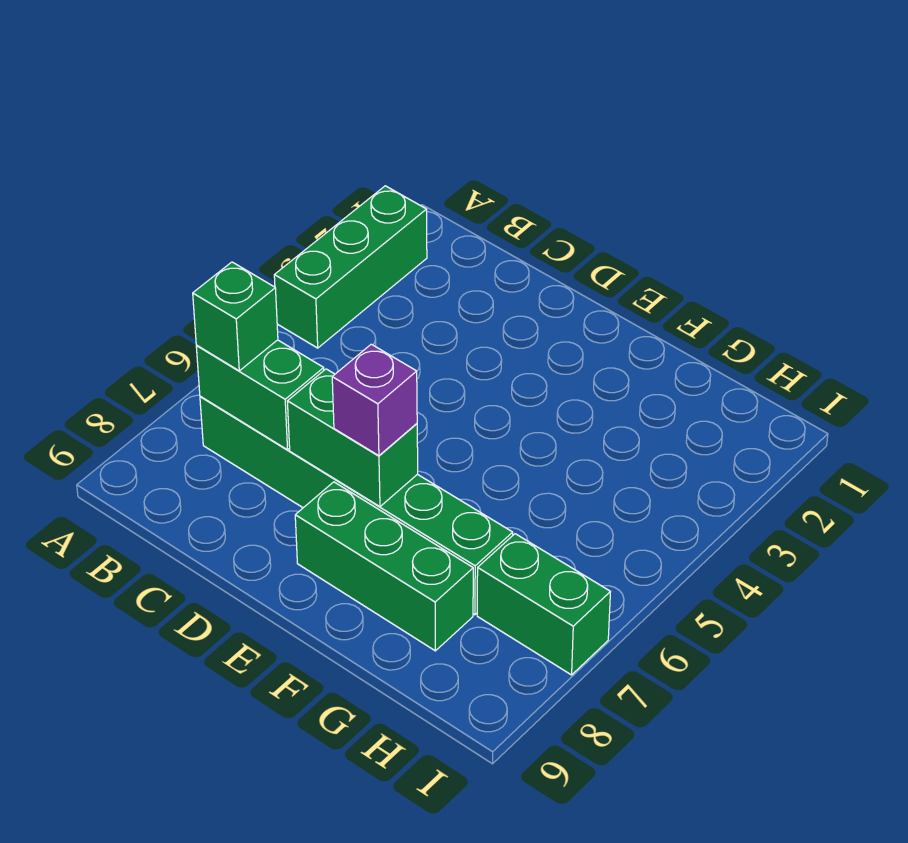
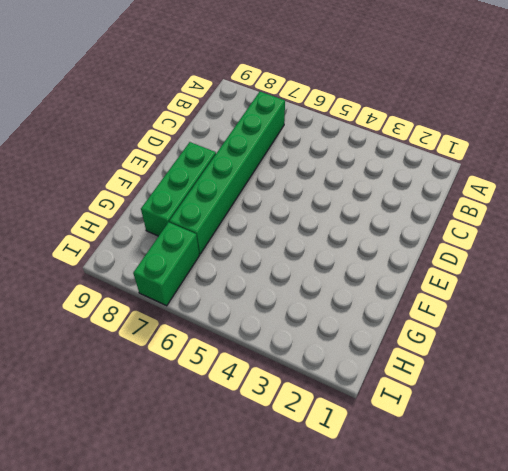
none -> green 1x3 brick [274,186,427,348]
none -> green 1x2 brick [196,340,324,450]

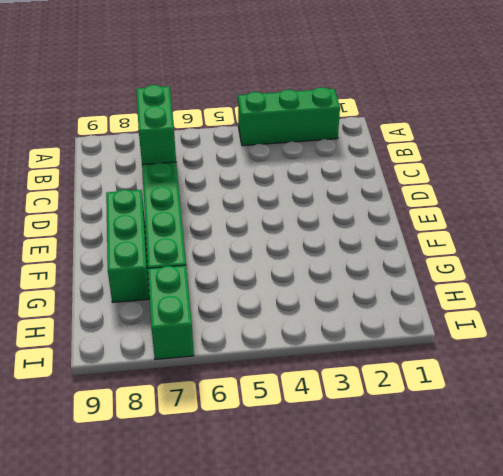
none -> green 1x2 brick [287,369,418,507]
none -> green 1x1 brick [193,262,278,371]

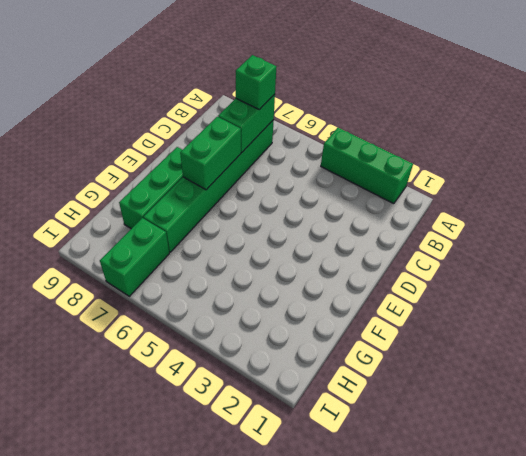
none -> purple 1x1 brick [332,344,417,456]

